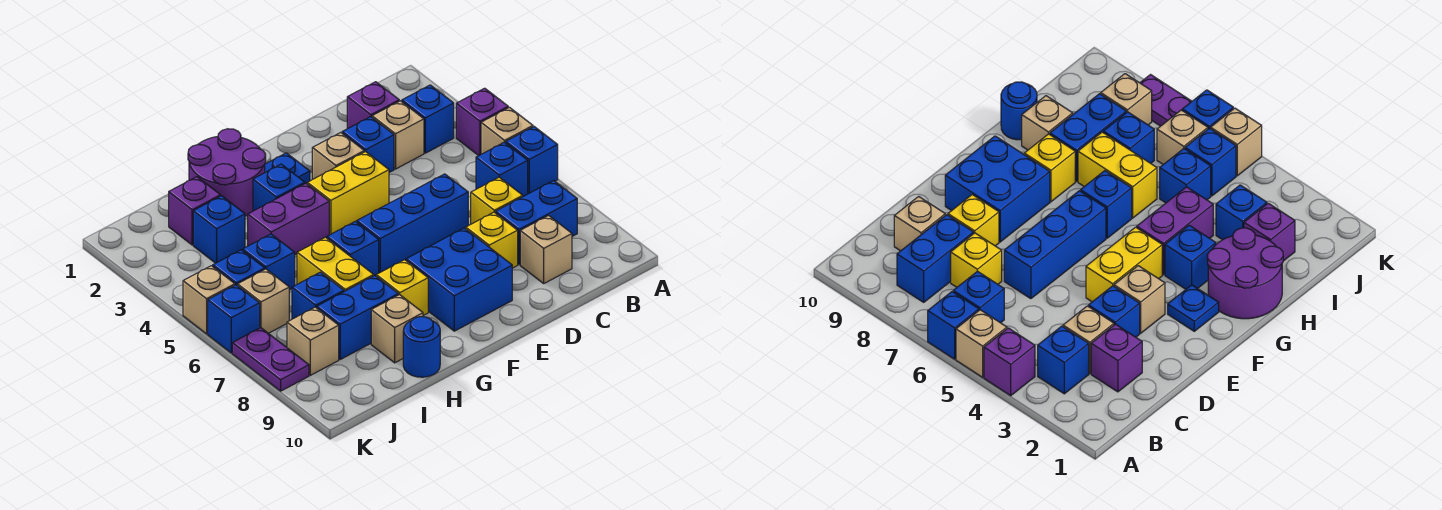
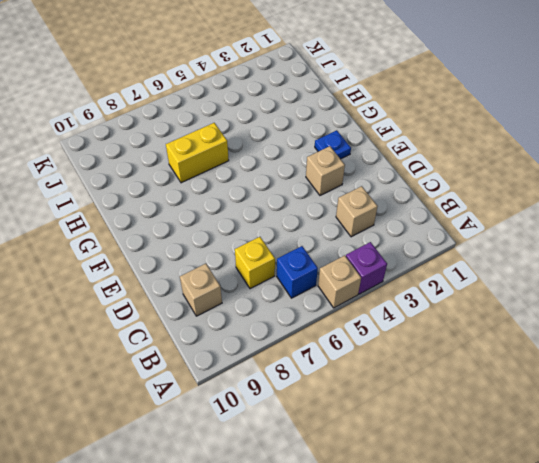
none -> blue 1x1 brick [506,127,558,194]
none -> blue 1x1 brick [402,85,454,153]
none -> blue 1x2 brick [496,181,577,265]
none -> purple 1x1 brick [347,82,399,129]

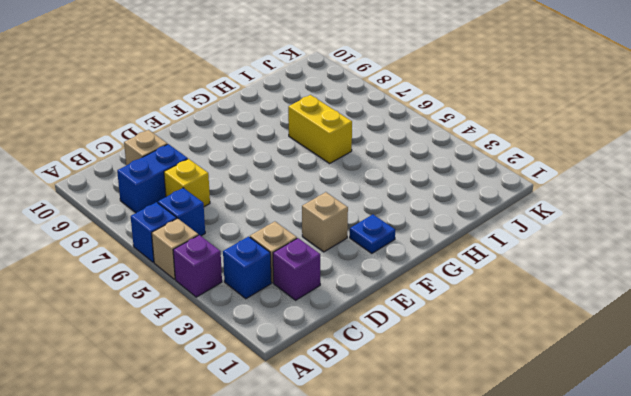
none -> blue 1x1 brick [342,117,394,172]
none -> blue 1x3 brick [357,174,468,273]
none -> yellow 1x1 brick [466,212,518,268]
none -> yellow 1x2 brick [307,151,389,235]

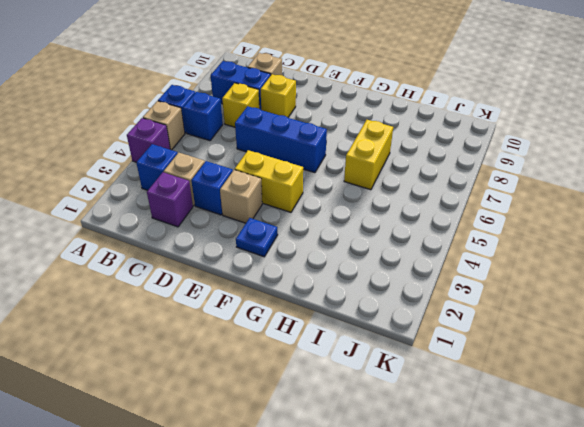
none -> blue 2x2 brick [406,228,512,331]
none -> purple 2x2 round brick [188,129,266,216]
none -> blue 1x1 brick [253,164,305,211]
none -> purple 1x2 brick [248,183,329,255]

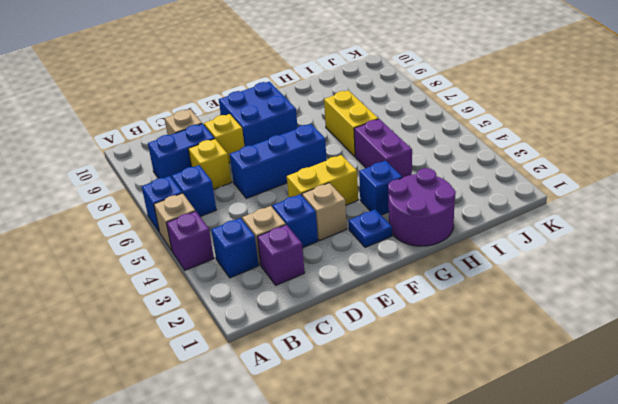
purple 1x2 brick [354,119,412,178] -> purple 1x2 brick turned to [248,183,329,255]
none -> blue 1x1 brick [327,221,379,276]
none -> yellow 1x1 brick [376,260,428,316]
none -> blue 1x2 brick [317,276,398,359]
none -> tan 1x1 brick [371,295,423,363]

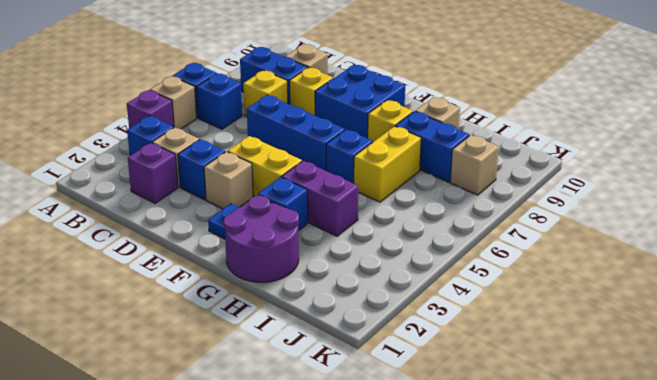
none -> blue 1x1 round brick [403,317,440,377]
none -> purple 1x1 brick [169,177,220,245]
none -> blue 1x1 brick [193,196,245,263]
none -> blue 1x1 brick [243,234,295,290]

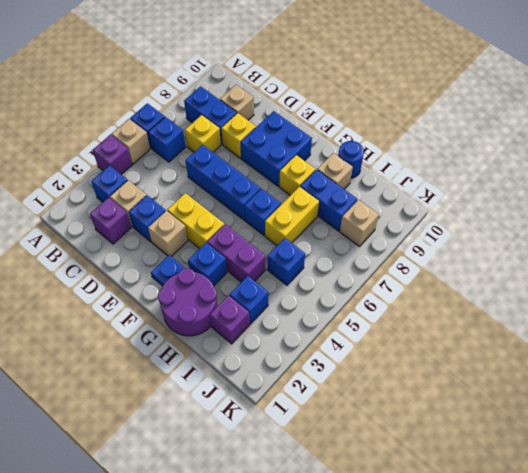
none -> blue 1x1 brick [292,272,344,319]
none -> blue 1x1 brick [213,250,265,286]
none -> tan 1x1 brick [238,269,289,333]
none -> tan 1x1 brick [183,266,235,334]

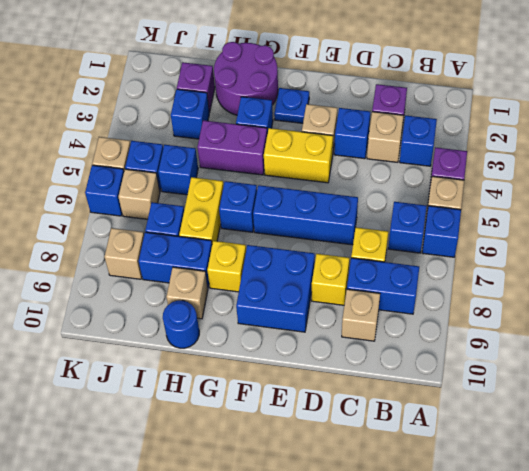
none -> purple 1x2 plate [232,328,309,391]

